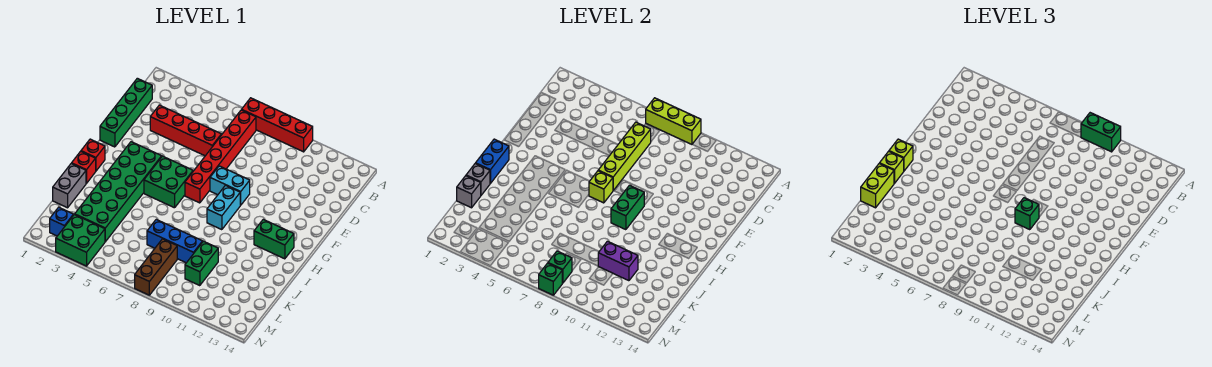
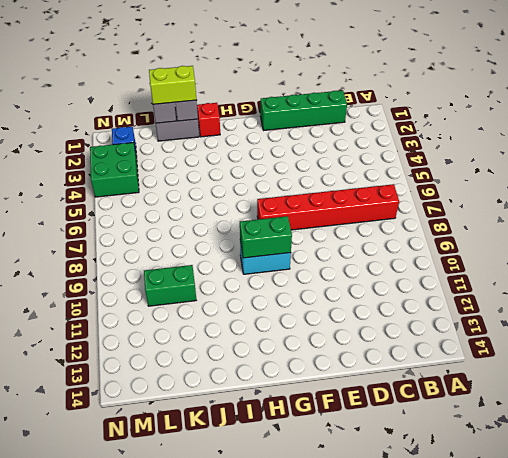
none -> red 1x4 brick [242,98,313,152]
none -> red 1x4 brick [150,105,221,156]
none -> cyan 1x2 brick [210,166,250,205]
none -> green 2x6 brick [75,142,162,242]

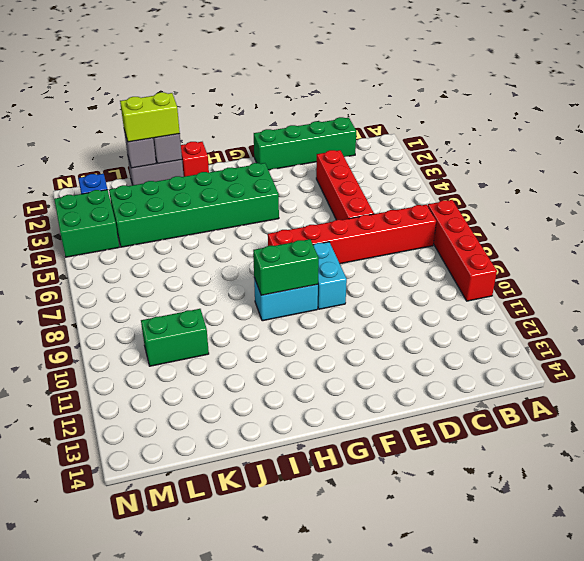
none -> green 2x2 brick [144,156,193,208]
none -> red 1x1 brick [81,139,105,171]
none -> green 1x2 brick [254,219,294,259]
none -> blue 1x3 brick [147,219,203,263]

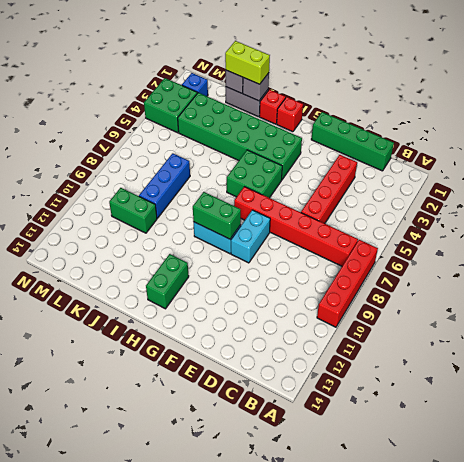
none -> brown 1x3 brick [135,239,177,295]
none -> lime 1x3 brick [646,98,701,144]
none -> lime 1x4 brick [598,122,651,190]
none -> lime 1x1 brick [589,171,613,203]

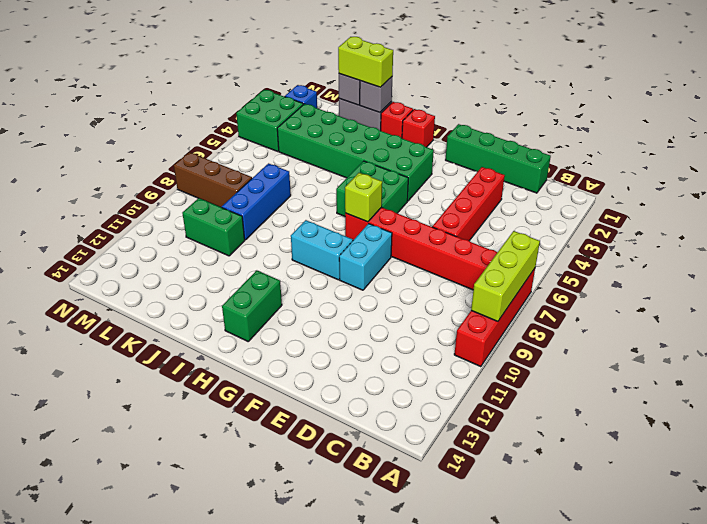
none -> lime 1x4 brick [598,122,651,190]
none -> green 1x2 brick [611,185,644,230]
none -> blue 1x2 brick [476,139,509,183]
none -> purple 1x2 brick [598,241,638,281]

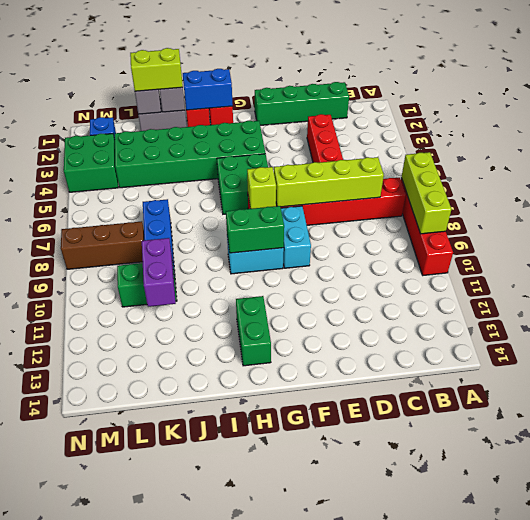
none -> green 1x1 brick [548,251,572,283]
none -> green 1x1 brick [539,263,562,295]
none -> green 1x2 brick [1081,113,1121,152]
none -> lime 1x1 brick [889,139,913,171]

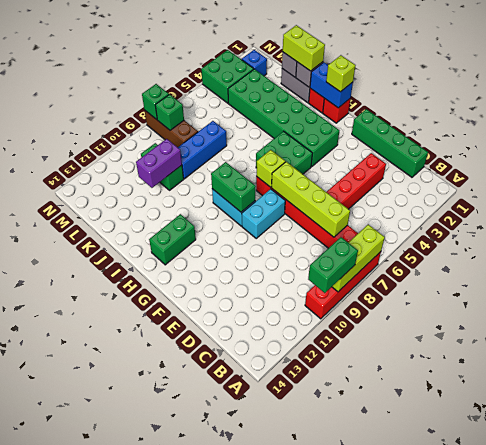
none -> green 1x1 brick [1015,198,1039,230]
none -> lime 1x1 brick [880,151,904,183]

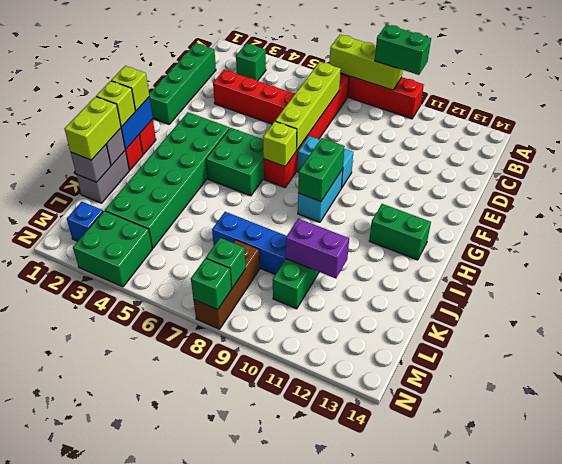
green 1x1 brick [236,43,266,81] -> green 1x1 brick moved to [1015,198,1039,230]

